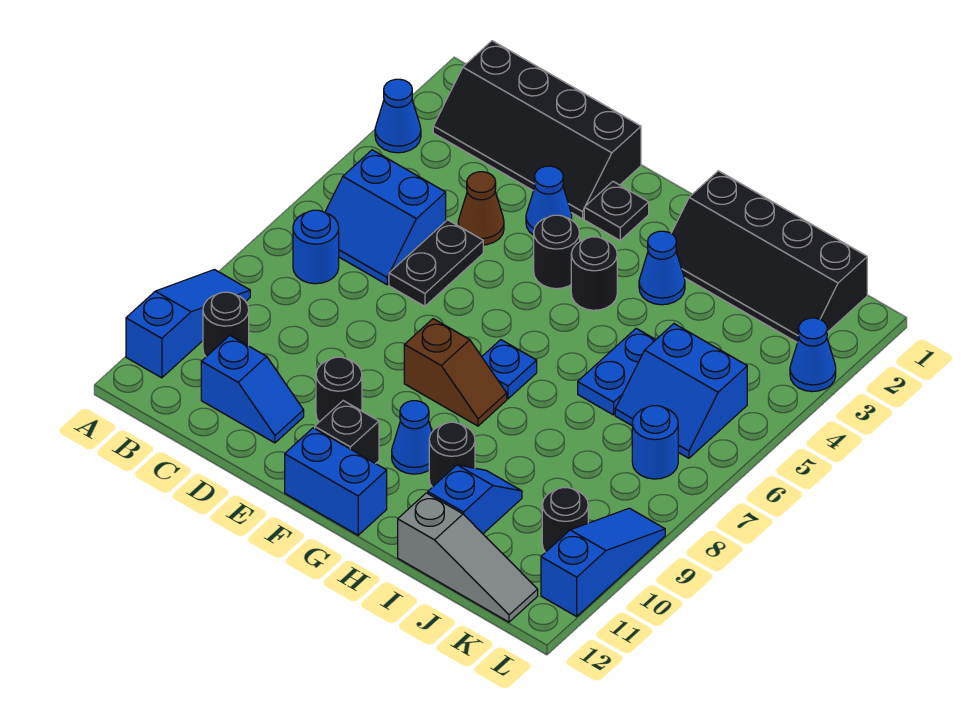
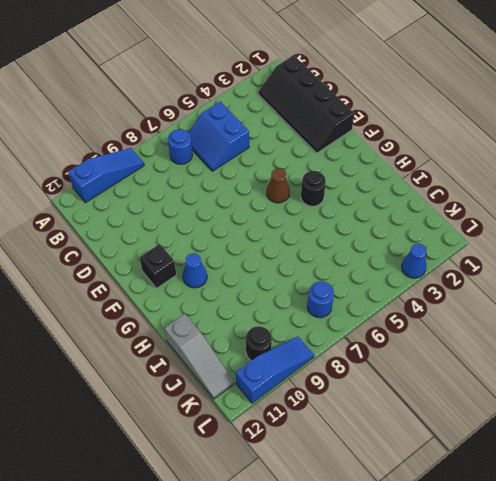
brown 1x1 cone [267,168,290,203] -> brown 1x1 cone moved to [458,172,504,245]
none -> blue 1x1 cone [375,79,421,153]
none -> black 1x1 round brick [203,292,249,357]
none -> blue 1x2 slope [201,336,304,443]
none -> black 1x2 plate [389,220,483,306]

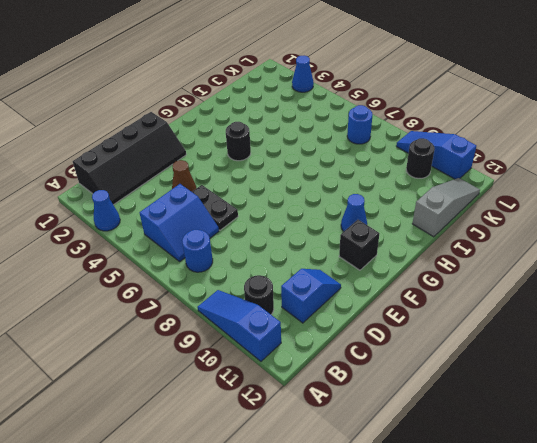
none -> blue 1x1 cone [526,166,572,235]
none -> black 1x1 round brick [316,357,362,422]
none -> black 1x1 plate [584,182,649,240]
none -> black 1x1 round brick [534,215,580,289]

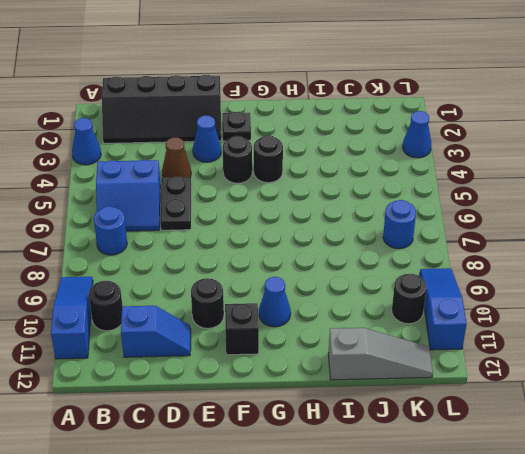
none -> brown 1x2 slope [404,319,507,426]
none -> blue 1x2 brick [285,428,387,535]
none -> blue 1x1 plate [482,340,537,399]
none -> black 2x4 slope [671,171,867,343]

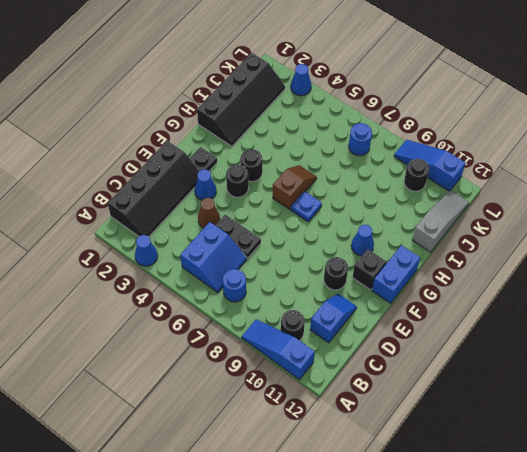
brown 1x2 slope [273,165,317,209] -> brown 1x2 slope moved to [404,319,507,426]
none -> blue 1x1 cone [639,231,685,305]
none -> black 1x1 round brick [429,422,475,487]
none -> blue 1x2 plate [578,328,656,415]
none -> blue 1x2 slope [428,465,522,534]

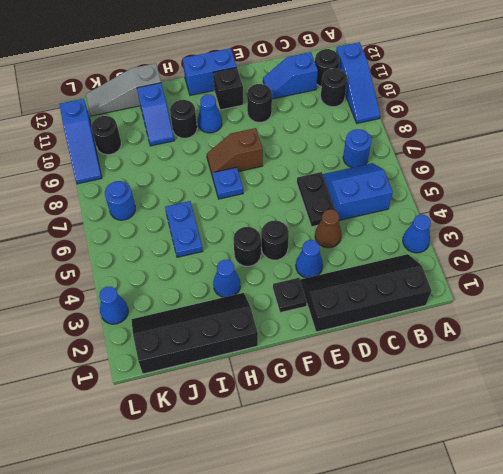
black 1x1 round brick [315,49,339,87] -> none
none -> blue 2x2 slope [615,324,747,458]

